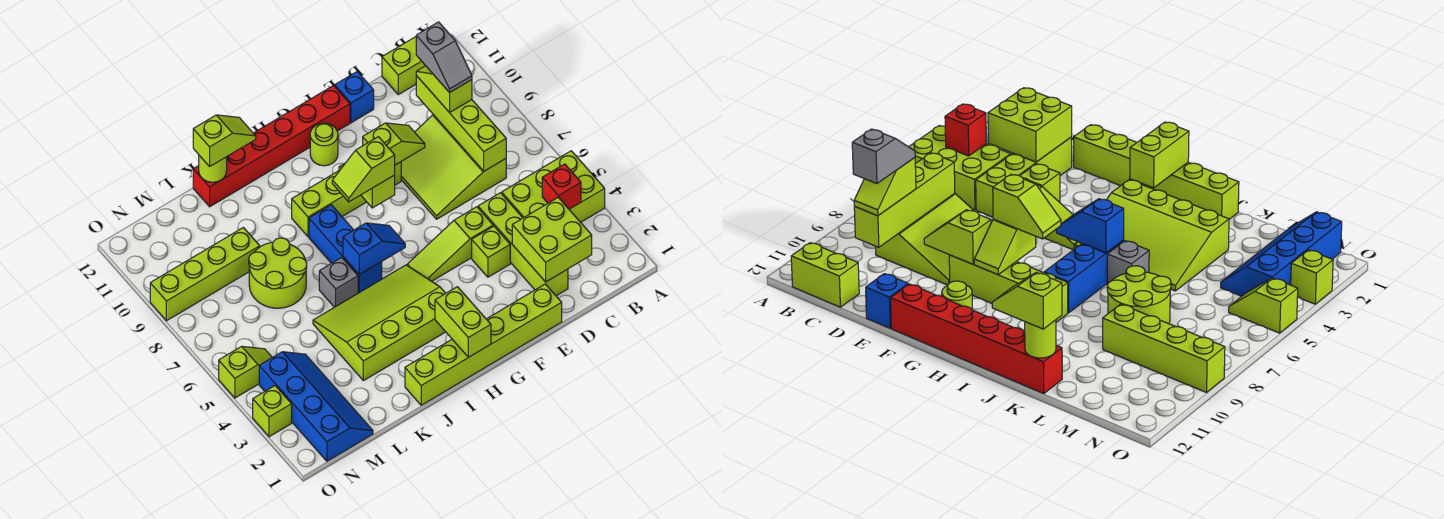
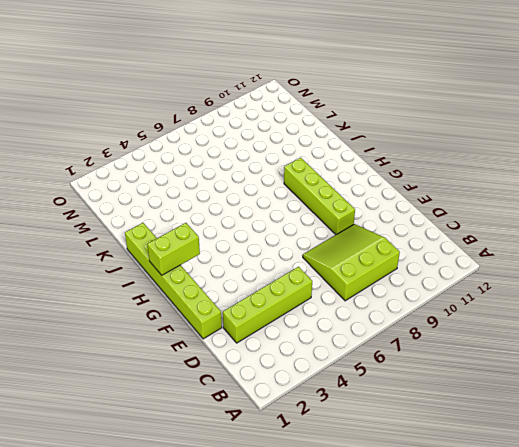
none -> lime 2x3 brick [502,151,605,222]
none -> lime 1x2 brick [382,37,425,95]
none -> lime 1x1 brick [472,226,510,277]
none -> lime 1x3 slope [407,207,493,281]

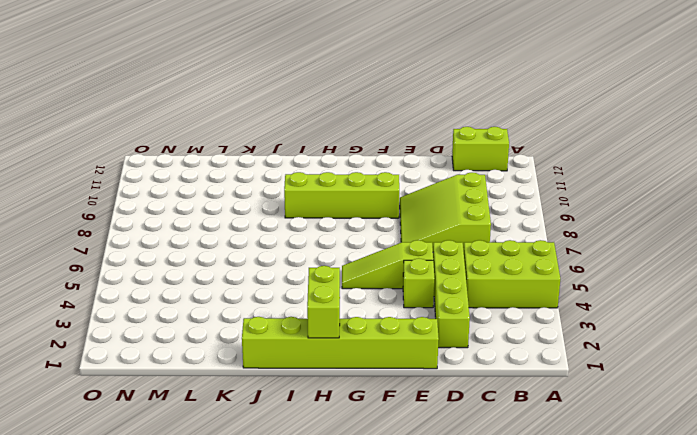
none -> blue 1x1 brick [335,72,374,123]
none -> red 1x6 brick [193,85,350,207]
none -> lime 1x1 round brick [310,123,338,166]
none -> lime 3x4 slope [313,265,446,381]

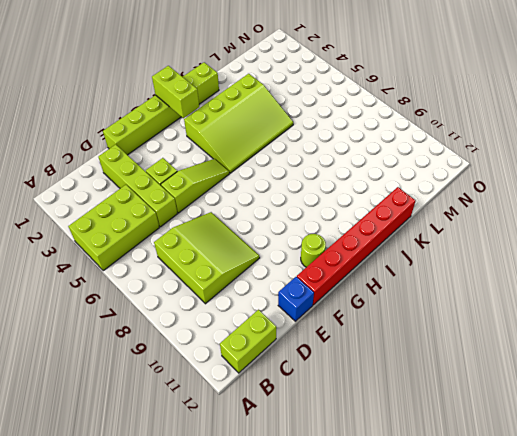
none -> lime 1x4 brick [292,162,401,237]
none -> blue 1x3 brick [309,205,382,293]
none -> grey 1x1 brick [319,258,358,307]
none -> lime 2x2 round brick [249,238,307,308]

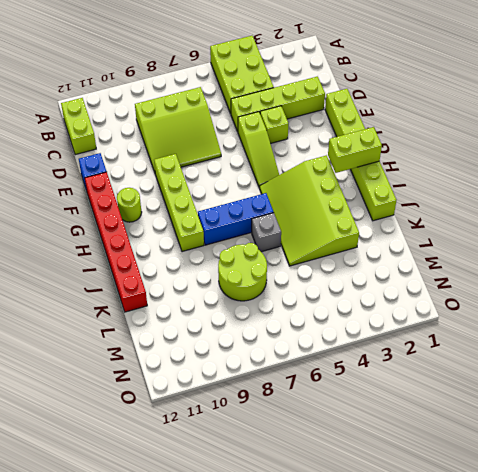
none -> lime 1x4 brick [150,228,260,321]
none -> blue 2x4 slope [259,352,373,461]
none -> lime 1x2 slope [219,346,272,398]
none -> lime 1x1 brick [253,386,292,437]

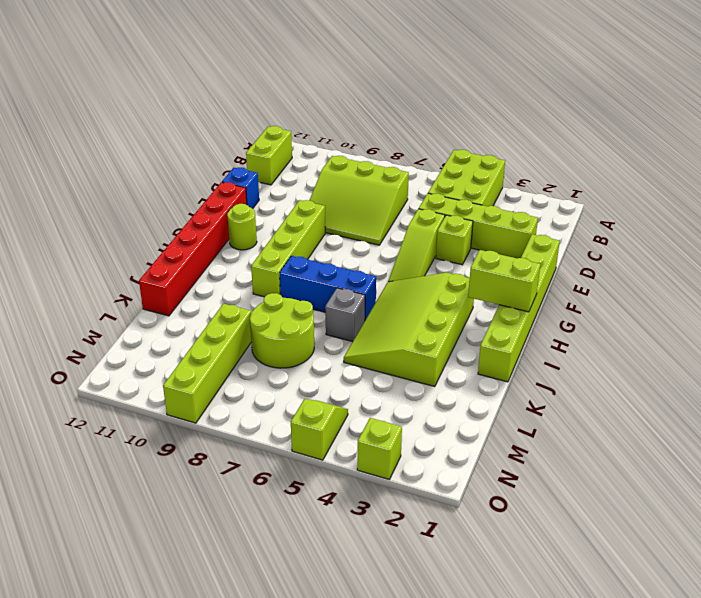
none -> blue 2x4 slope [259,352,373,461]
none -> red 1x1 brick [542,164,581,209]
none -> lime 2x2 brick [512,197,592,282]
none -> lime 1x4 brick [416,76,506,171]

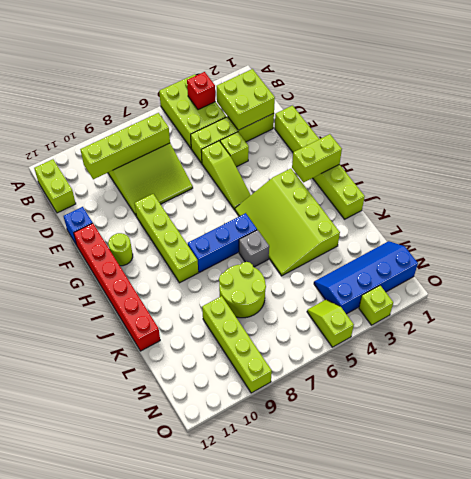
none -> lime 1x2 slope [363,123,425,165]
none -> lime 1x2 slope [339,163,395,208]
none -> blue 1x2 slope [343,223,405,275]
none -> lime 1x1 round brick [199,155,227,182]

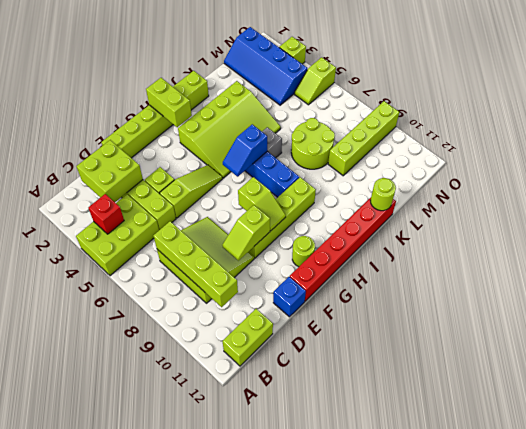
none -> lime 1x2 slope [416,66,472,113]
none -> lime 1x2 slope [332,137,395,202]
none -> lime 1x2 slope [193,115,256,166]
none -> grey 1x2 slope [416,22,472,93]

